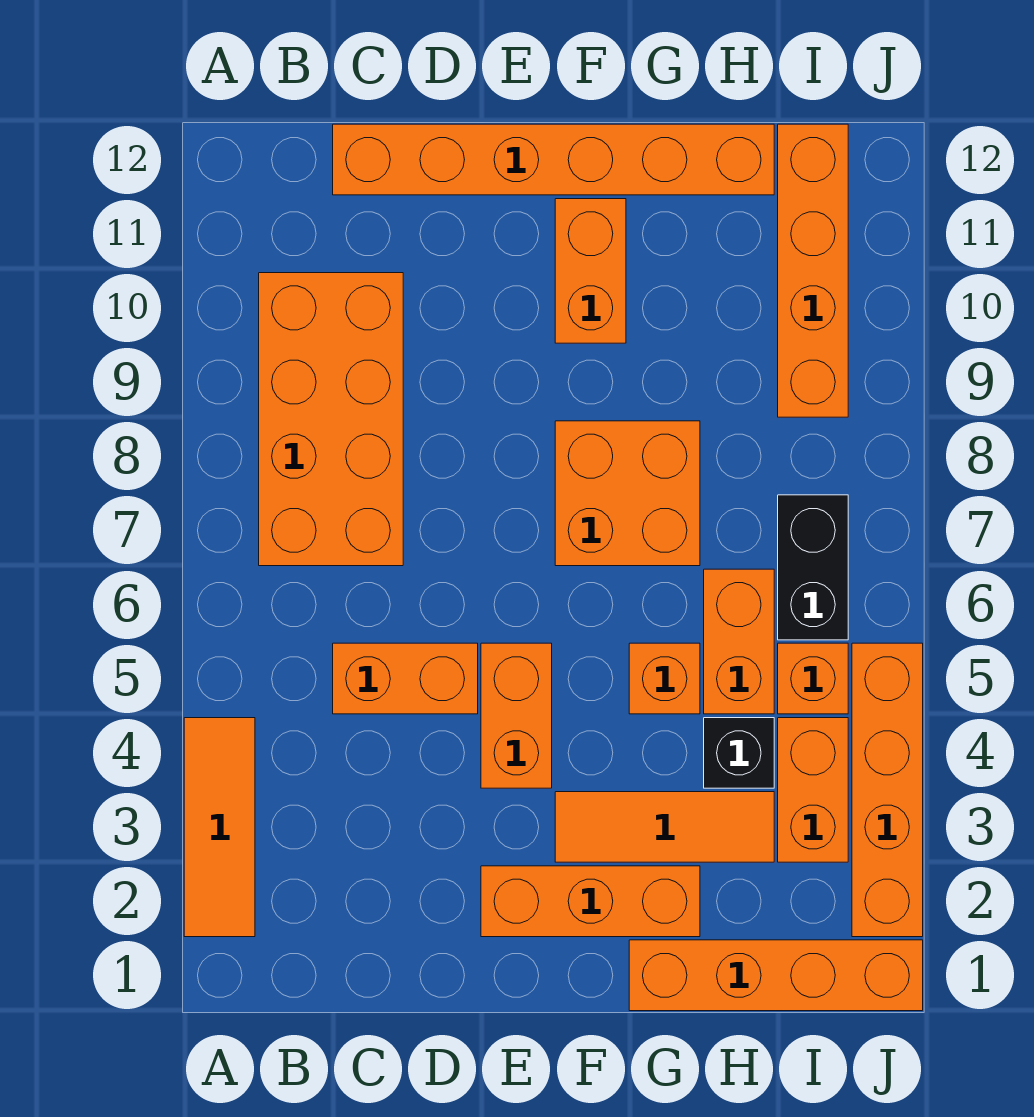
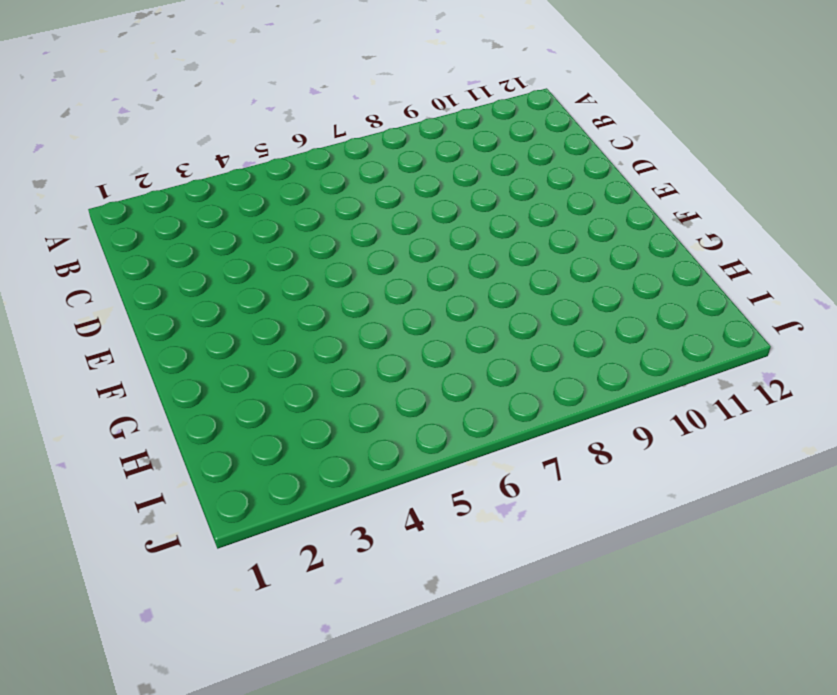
none -> orange 1x3 tile [184,718,255,937]
none -> orange 2x4 brick [259,273,403,566]
none -> orange 1x2 brick [333,643,478,714]

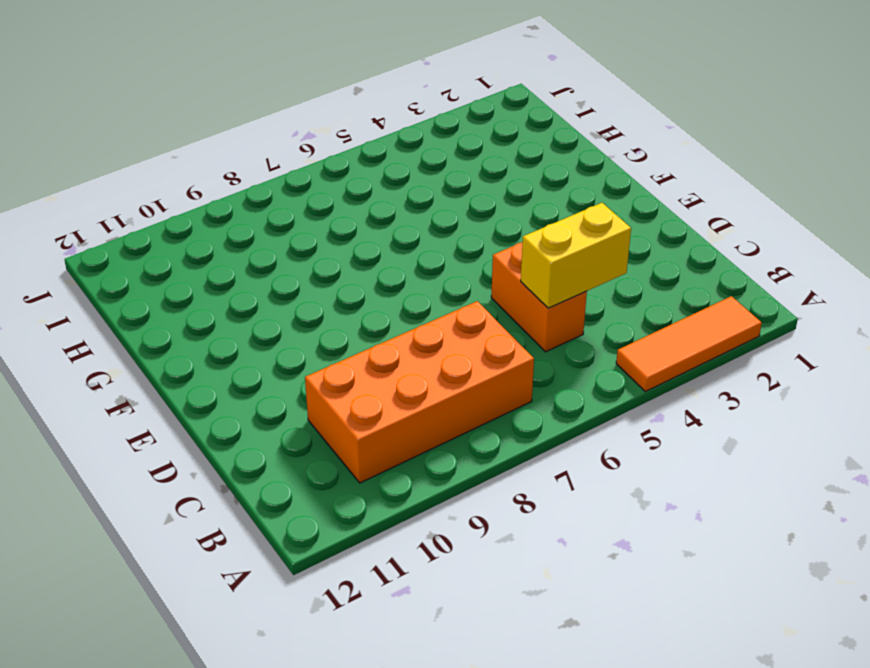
yellow 1x2 brick [521,203,631,308] -> none
none -> orange 1x6 brick [333,124,774,195]
none -> orange 1x3 brick [481,866,700,937]
none -> orange 1x2 brick [481,643,552,788]

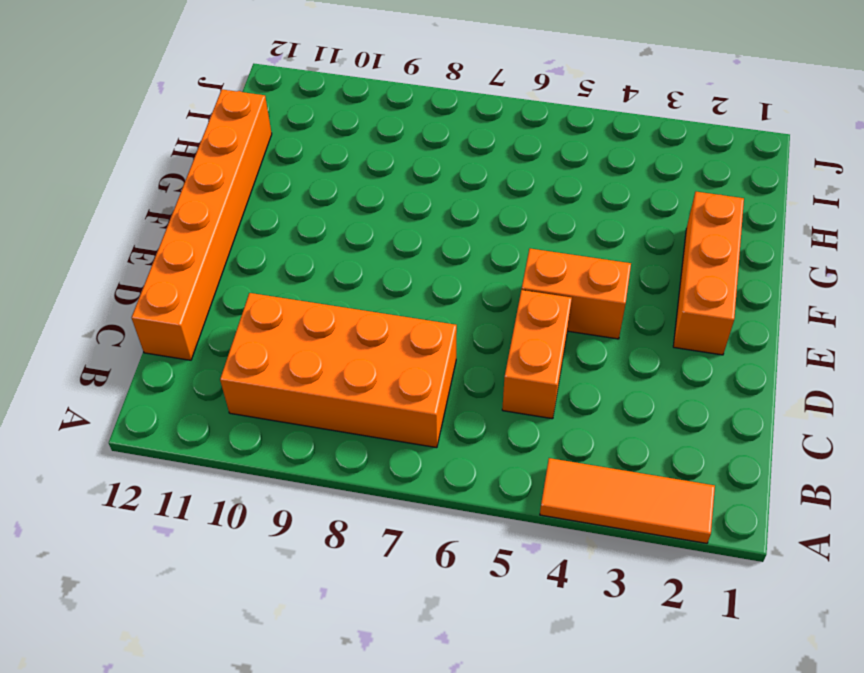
none -> orange 1x3 tile [555,792,774,862]
none -> orange 2x2 brick [555,421,700,566]
none -> orange 1x2 brick [555,199,626,343]

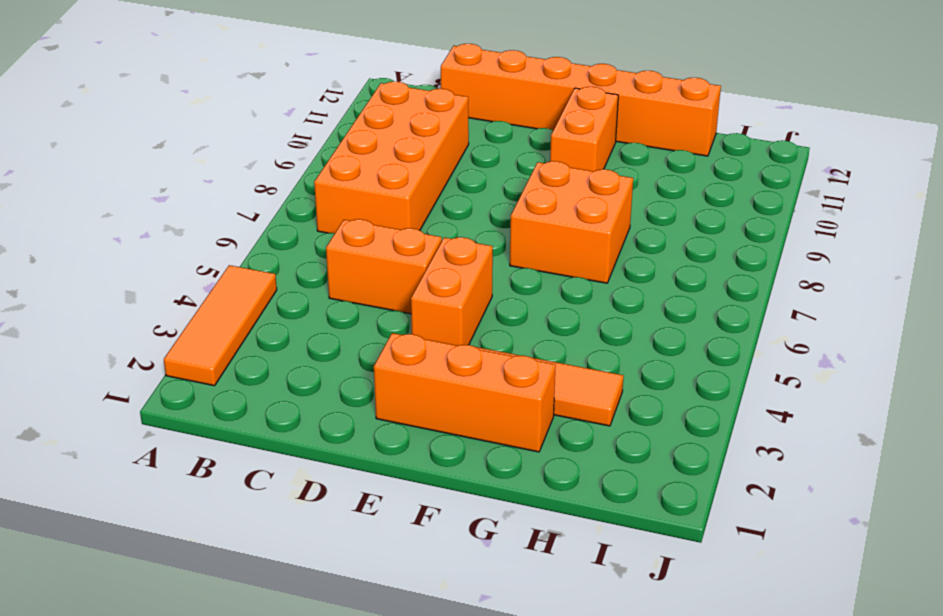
none -> orange 1x4 brick [629,940,923,1011]
none -> orange 1x1 brick [629,643,700,714]
none -> black 1x1 brick [704,718,774,788]

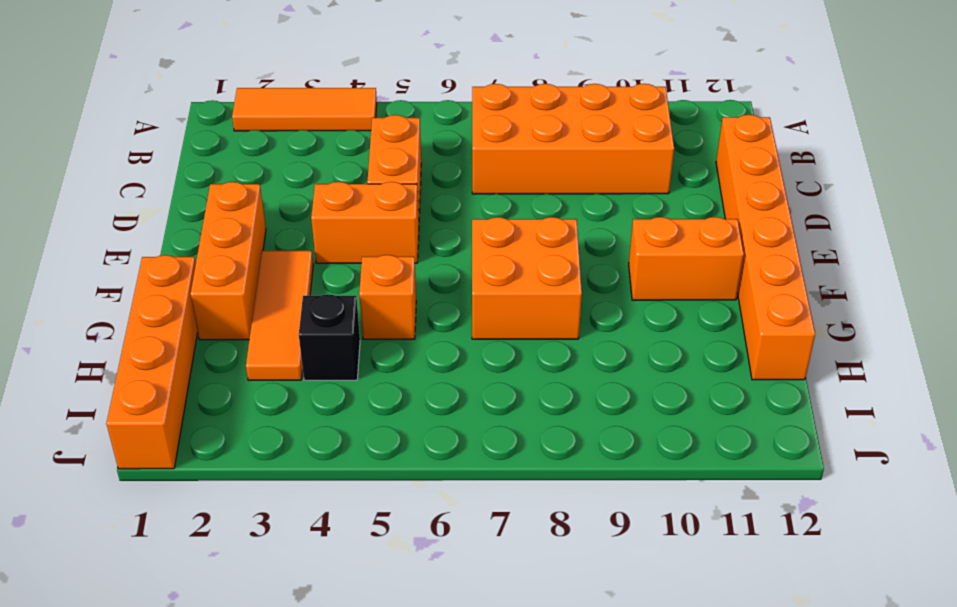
none -> orange 1x2 brick [704,569,774,714]
none -> orange 1x2 brick [778,718,848,862]
none -> orange 1x1 brick [778,643,848,714]

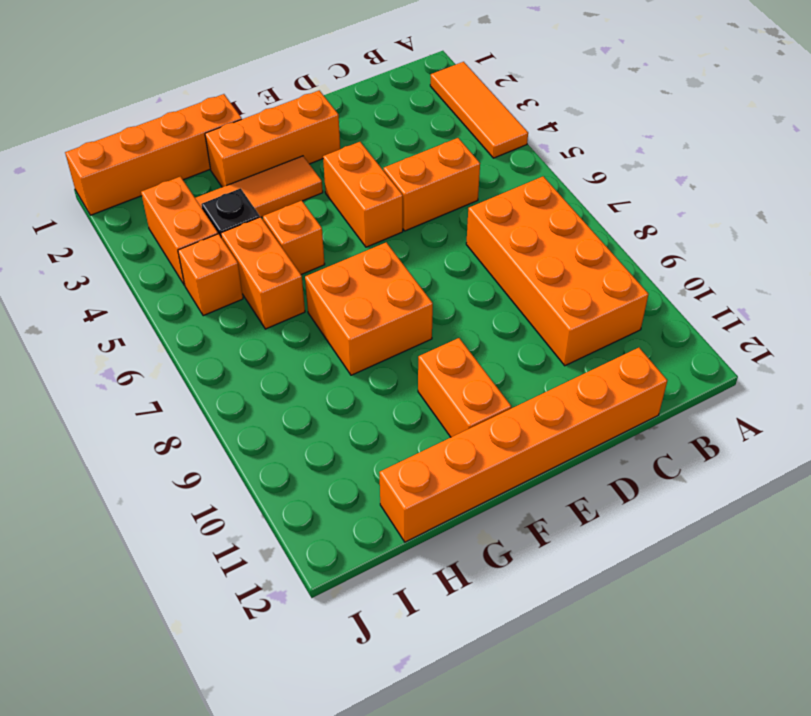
none -> black 1x2 brick [778,495,848,640]
none -> orange 1x4 brick [778,124,848,417]
none -> orange 1x4 brick [852,643,923,937]

